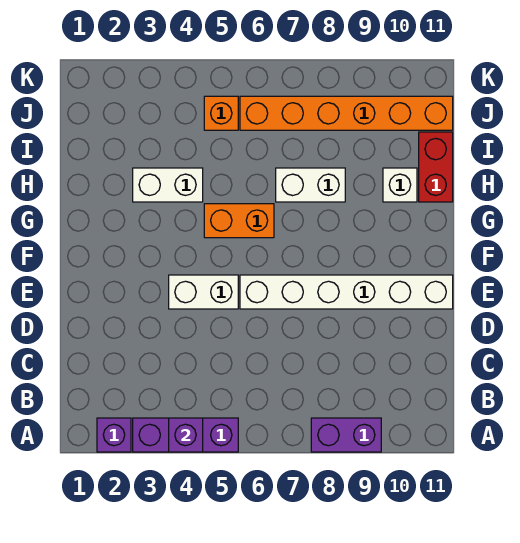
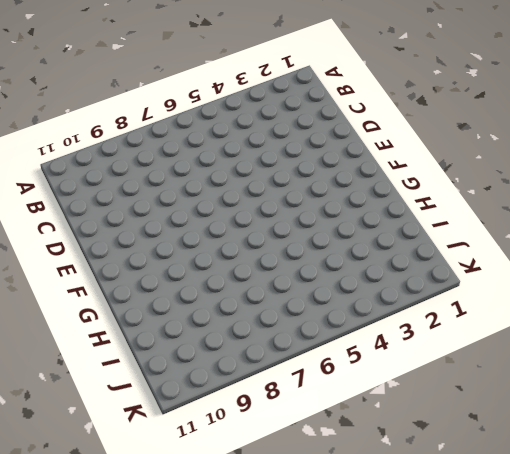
none -> purple 1x1 brick [97,418,131,452]
none -> purple 1x3 brick [133,418,238,452]
none -> purple 1x2 brick [311,418,381,452]

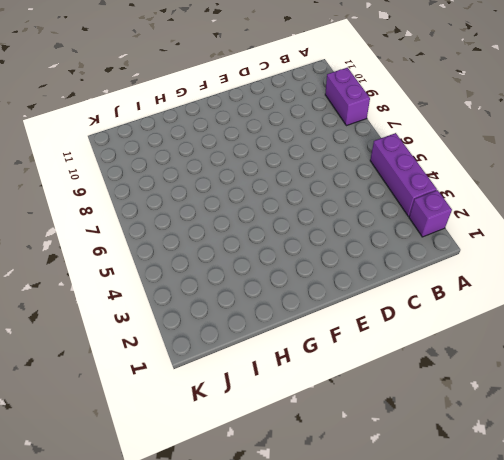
none -> white 1x2 brick [169,275,238,309]
none -> white 1x6 brick [240,275,453,309]
none -> orange 1x2 brick [204,204,274,238]

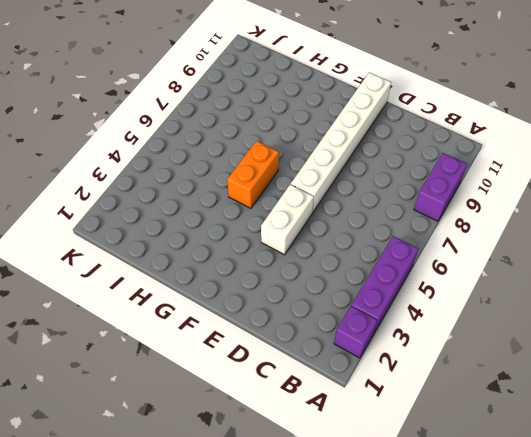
none -> white 1x2 brick [133,168,203,202]
none -> white 1x2 brick [276,168,345,202]
none -> white 1x1 brick [383,168,417,202]

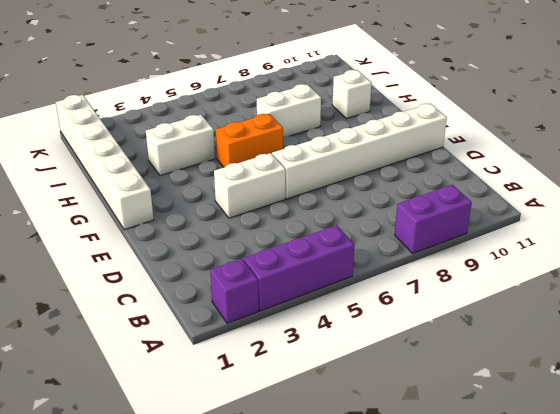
white 1x6 brick [56,95,154,230] -> none
none -> red 1x2 brick [419,132,453,202]
none -> orange 1x1 brick [204,96,238,130]
none -> orange 1x6 brick [240,96,453,130]

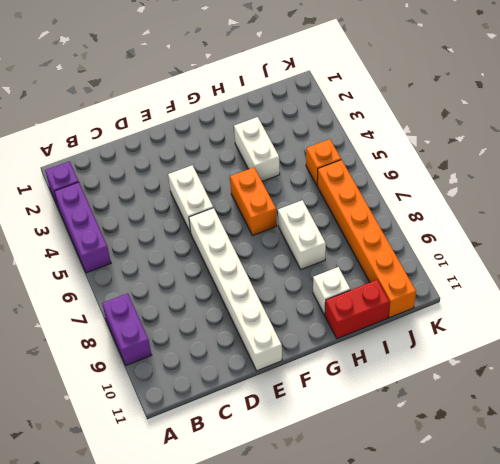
none -> purple 1x1 brick [169,418,203,452]

